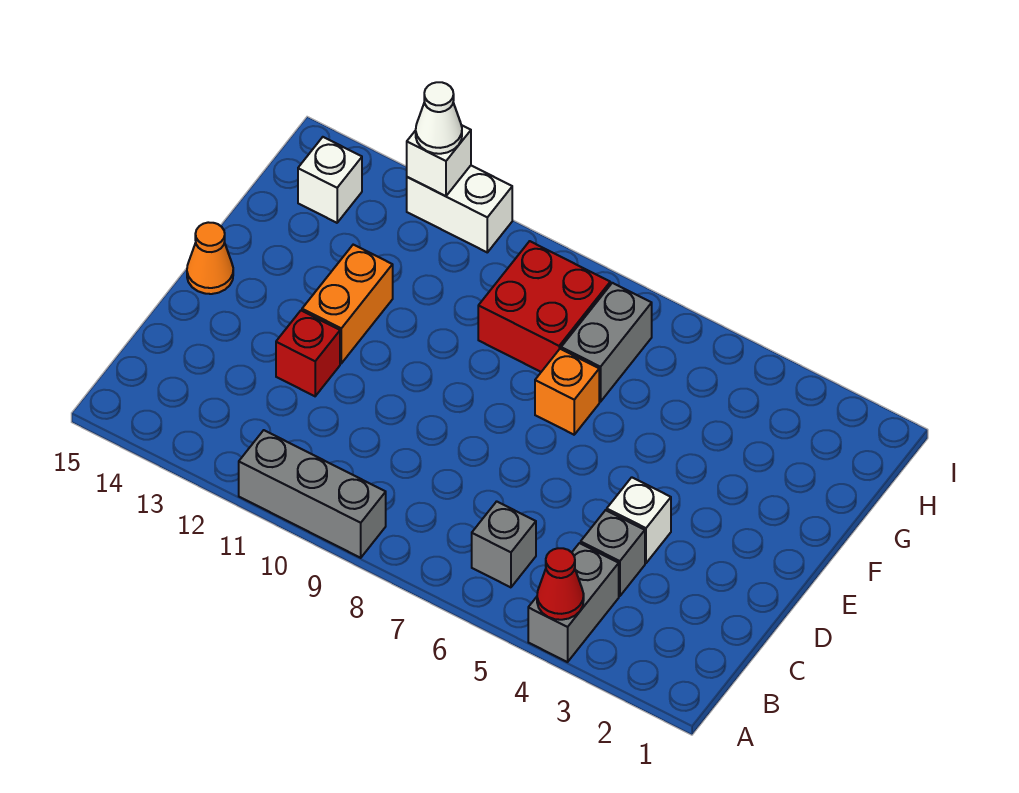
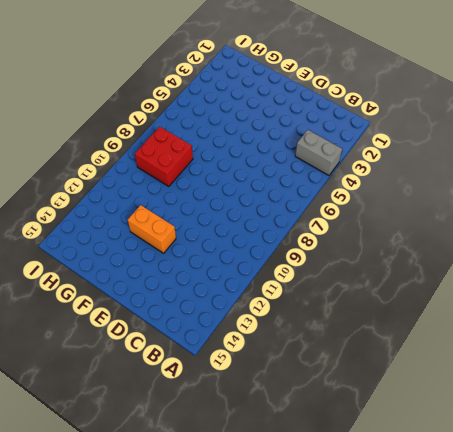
none -> grey 1x3 brick [239,430,386,558]
none -> grey 1x1 brick [472,501,536,587]
none -> grey 1x1 brick [581,510,645,596]

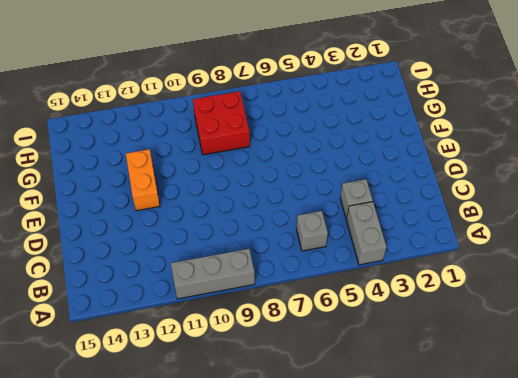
none -> white 1x1 brick [607,477,671,563]
none -> red 1x1 brick [276,311,340,396]
none -> orange 1x1 cone [187,222,233,294]

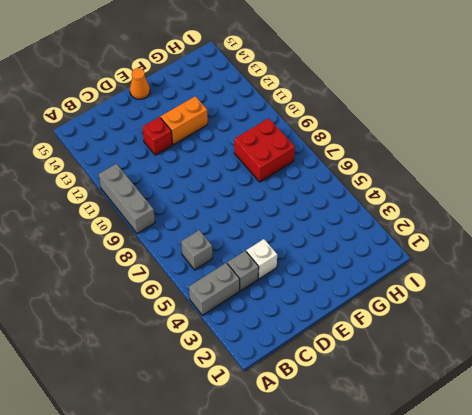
none -> orange 1x1 brick [535,349,599,435]
none -> grey 1x2 brick [561,283,652,402]
none -> white 1x1 brick [298,137,362,223]

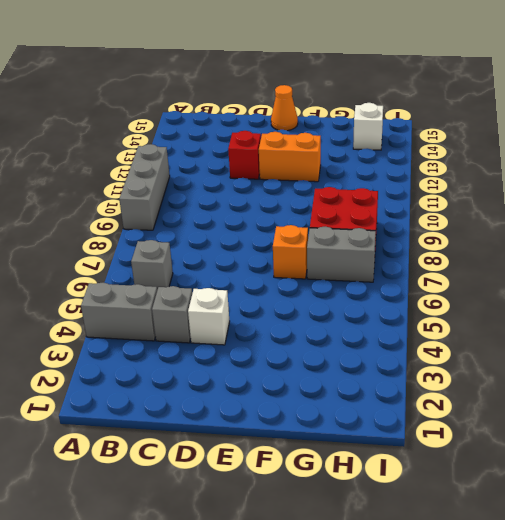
none -> white 1x2 brick [407,166,512,252]
none -> red 1x1 cone [537,548,584,620]
none -> white 1x1 brick [407,125,471,196]

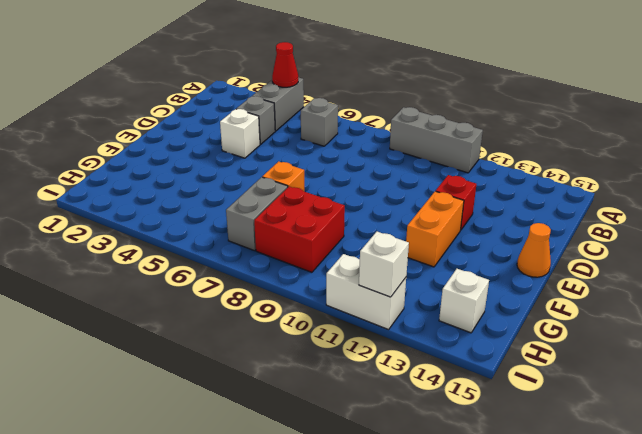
none -> white 1x1 cone [416,82,462,154]

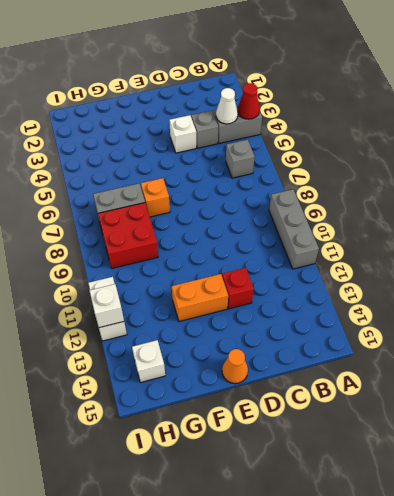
white 1x1 cone [216,88,238,124] -> white 1x1 cone moved to [416,82,462,154]

